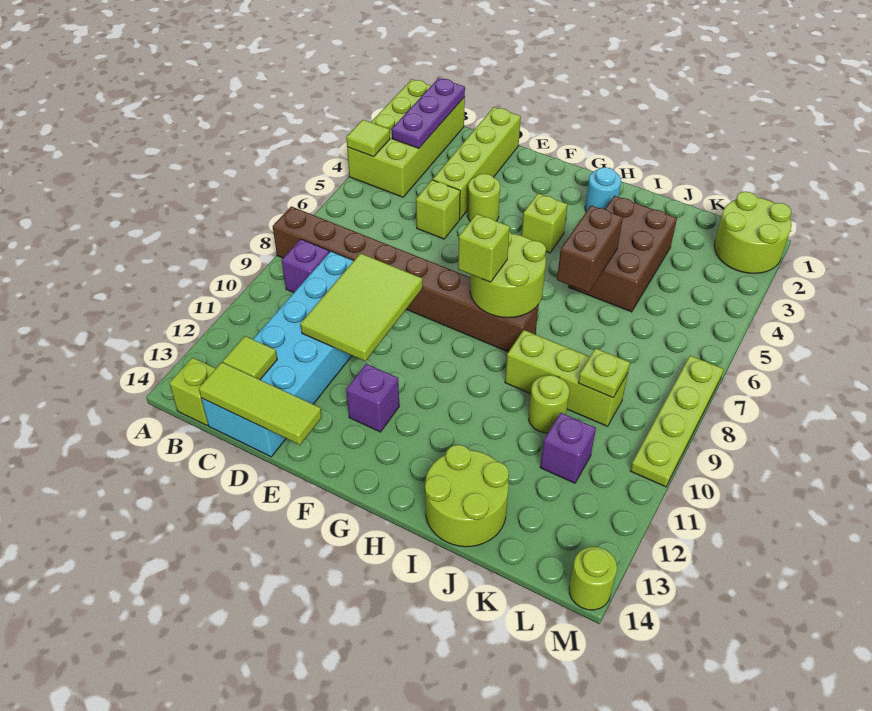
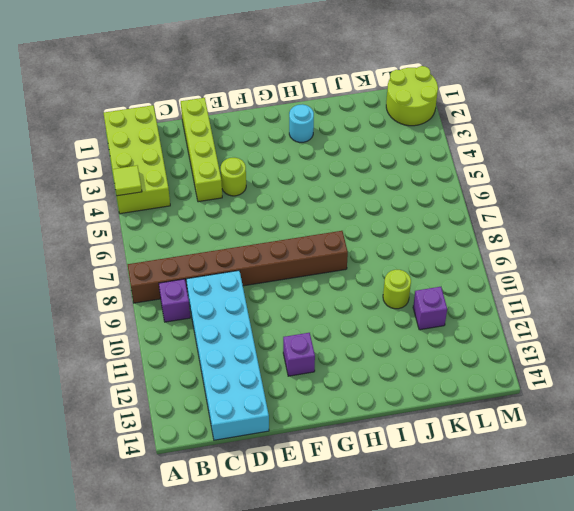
none -> lime 1x1 brick [169,358,216,425]
none -> lime 1x1 brick [416,180,460,239]
none -> lime 1x1 brick [522,193,567,253]

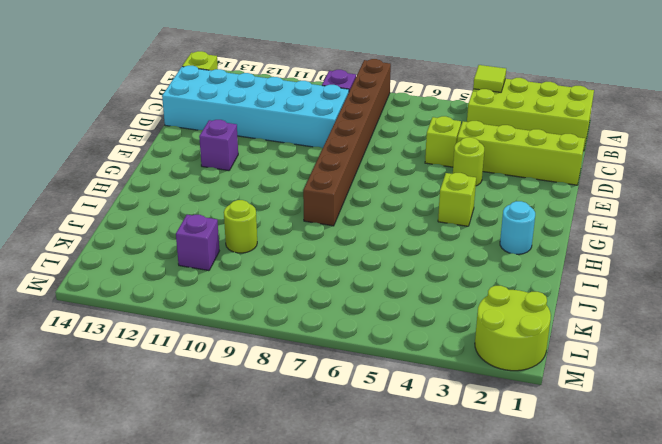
none -> brown 2x3 brick [568,196,677,312]
none -> lime 1x3 brick [505,330,628,426]
none -> lime 2x2 round brick [425,445,509,547]

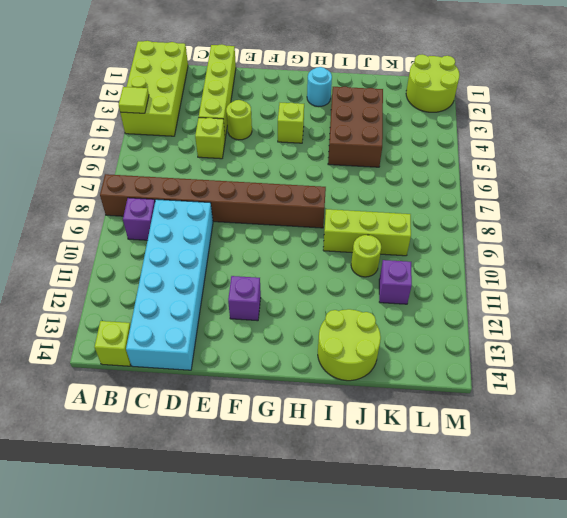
none -> lime 1x4 plate [630,356,724,487]
none -> lime 1x1 round brick [569,547,617,610]
none -> purple 1x3 plate [392,78,465,148]

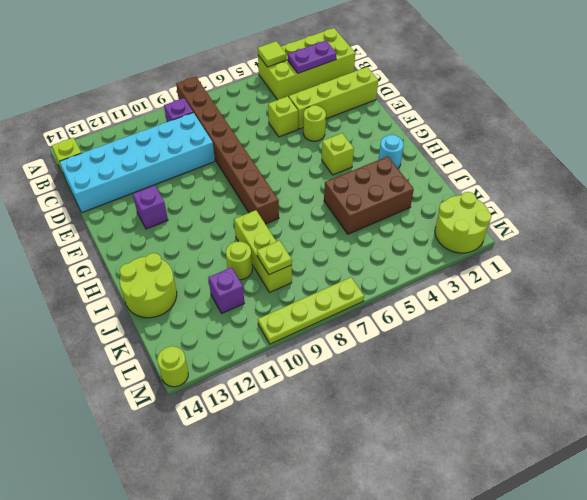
purple 1x2 plate [288,41,337,73] -> purple 1x3 plate [392,78,465,148]
none -> lime 1x1 tile [223,336,277,380]
none -> lime 1x3 tile [199,362,322,445]
none -> lime 2x3 tile [300,253,423,361]

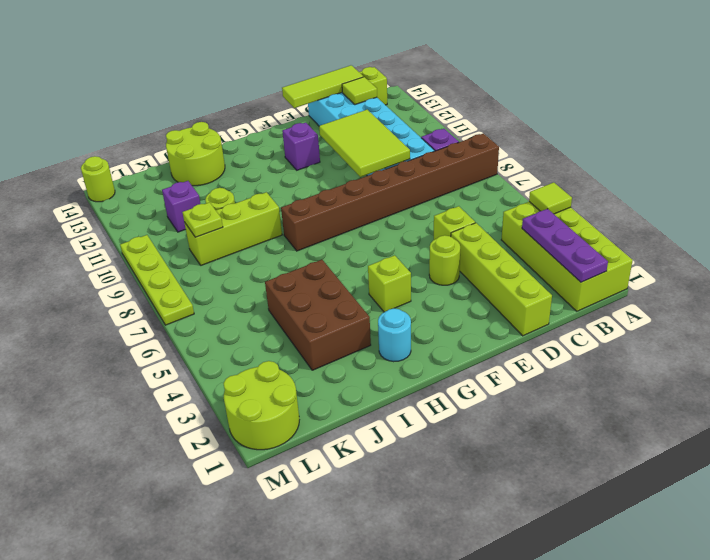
none -> lime 2x2 round brick [470,231,546,318]
none -> brown 1x2 brick [557,205,623,292]
none -> lime 1x1 brick [458,214,510,282]

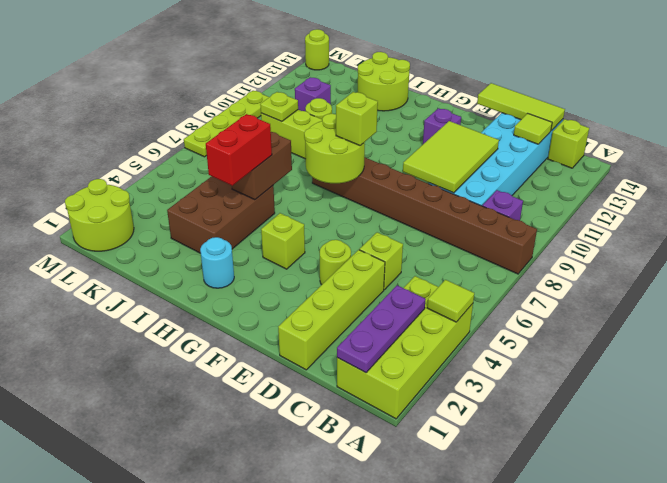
red 1x2 brick [206,114,272,186] -> none

